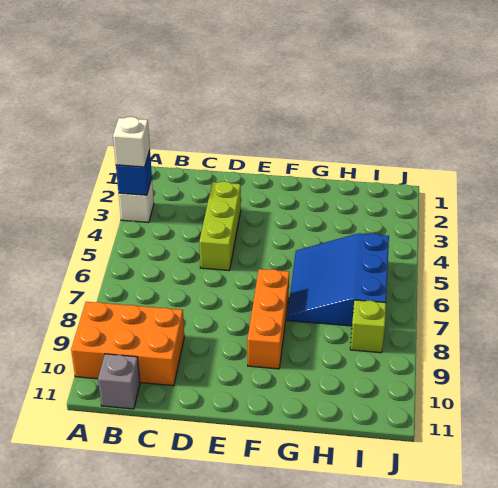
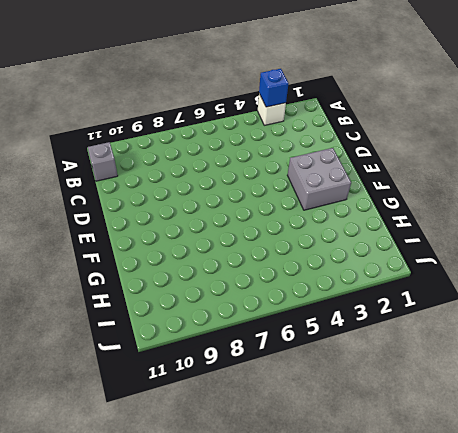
grey 2x2 brick [287,148,351,210] -> none
none -> orange 2x3 brick [71,302,184,386]
none -> lime 1x3 brick [199,181,241,271]

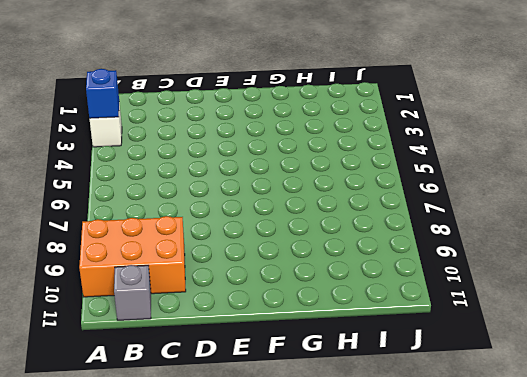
none -> lime 1x3 brick [199,181,241,271]
none -> orange 1x3 brick [247,269,289,369]

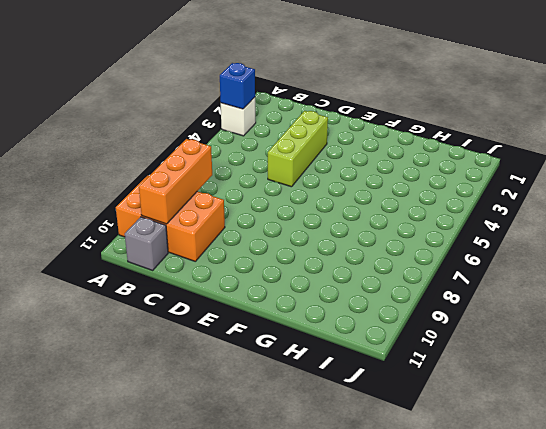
orange 1x3 brick [139,139,212,224] -> orange 1x3 brick moved to [247,269,289,369]
none -> blue 3x3 slope [287,233,389,326]
none -> lime 1x1 brick [350,300,386,353]

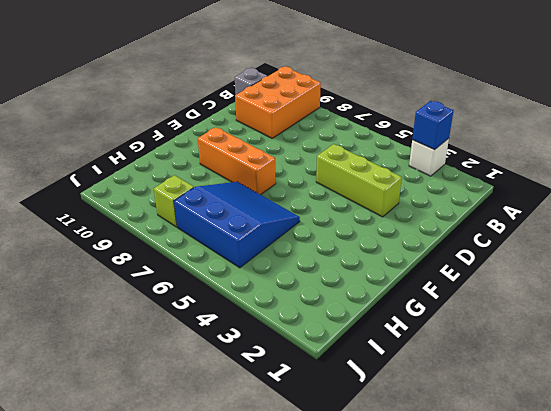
none -> white 1x1 brick [113,117,150,167]

